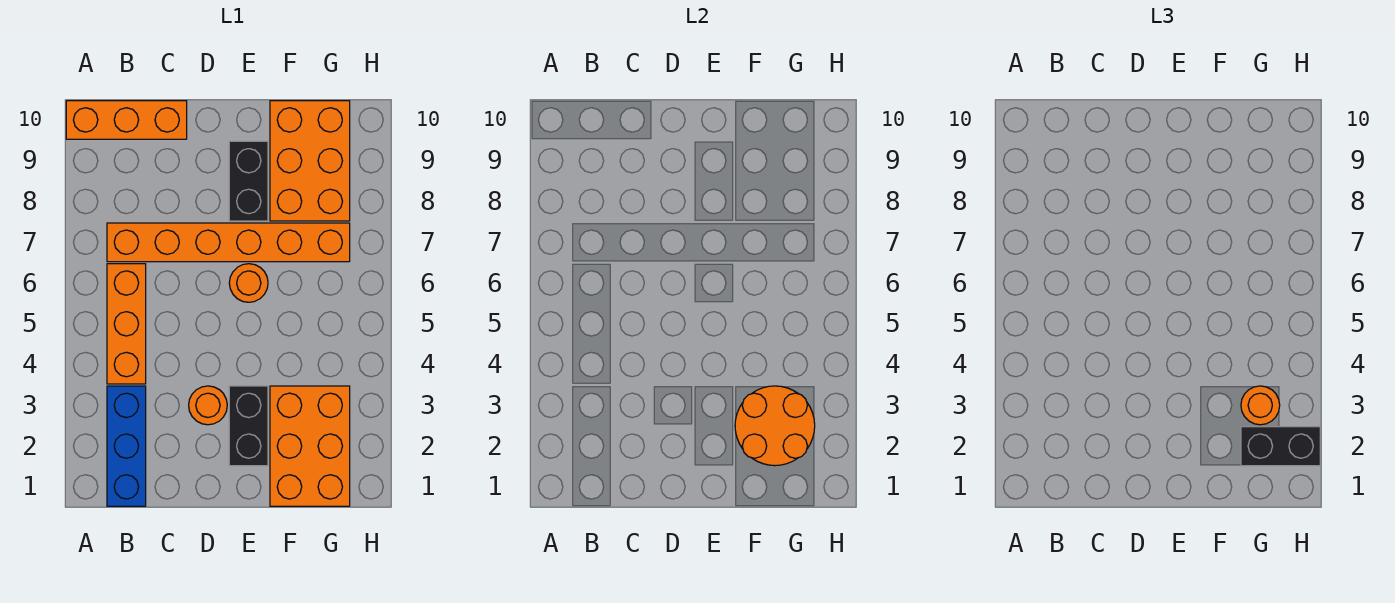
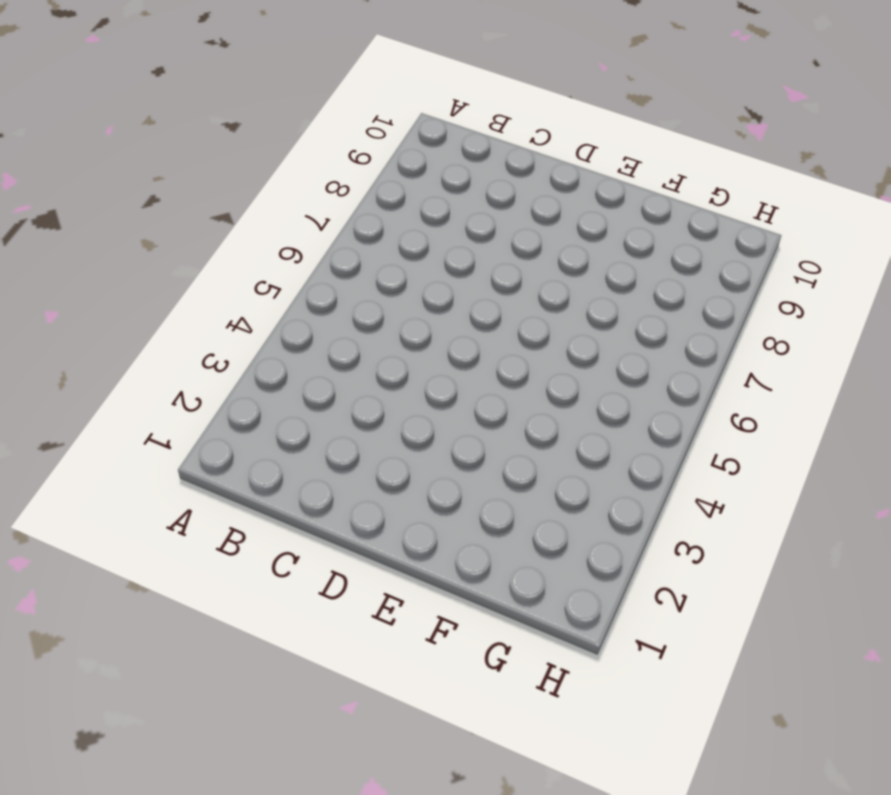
none -> orange 1x3 brick [66,101,187,139]
none -> blue 1x3 brick [107,386,146,506]
none -> orange 1x3 brick [107,264,146,384]

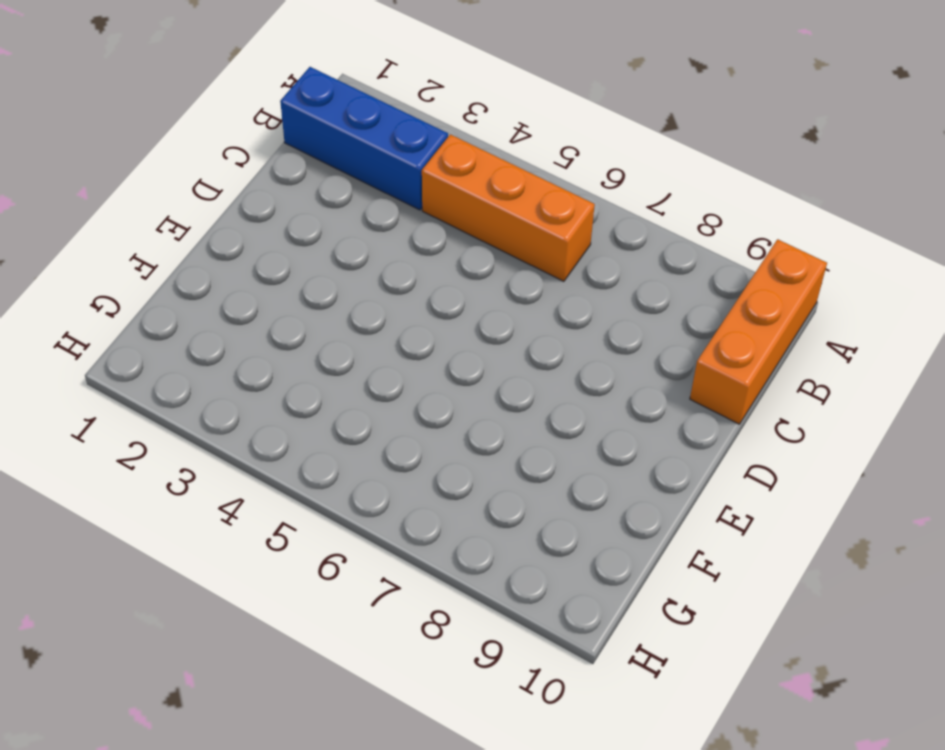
none -> orange 1x6 brick [107,223,350,262]
none -> orange 1x1 round brick [189,386,227,425]
none -> black 1x2 brick [229,386,268,466]

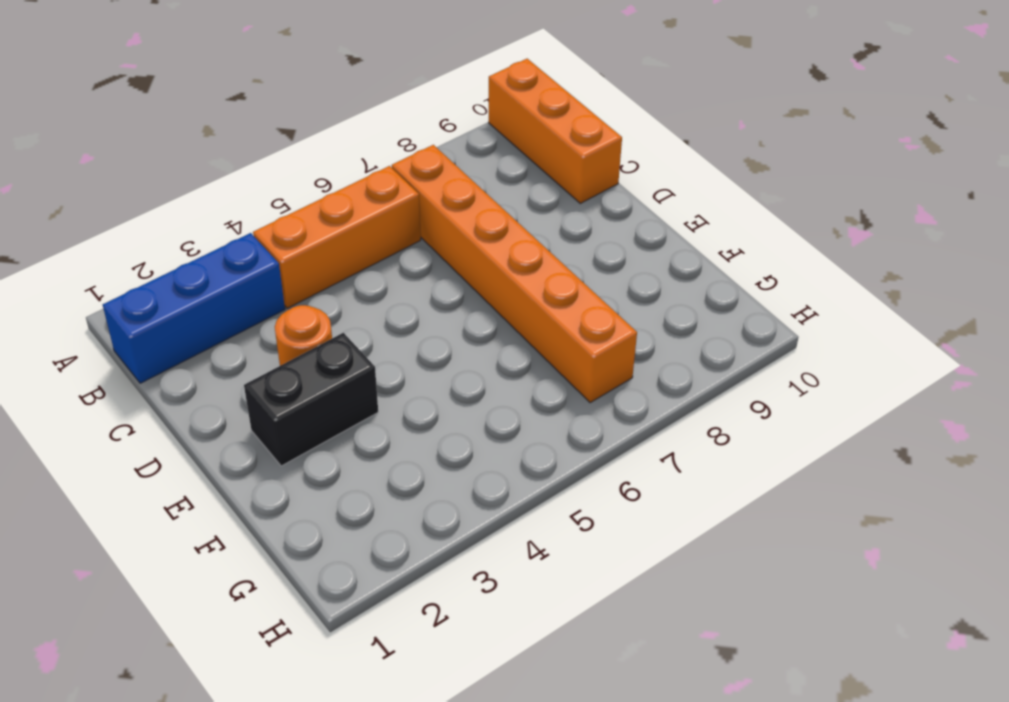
none -> orange 1x1 round brick [229,264,268,302]
none -> black 1x2 brick [229,141,268,221]
none -> orange 2x3 brick [270,386,350,506]

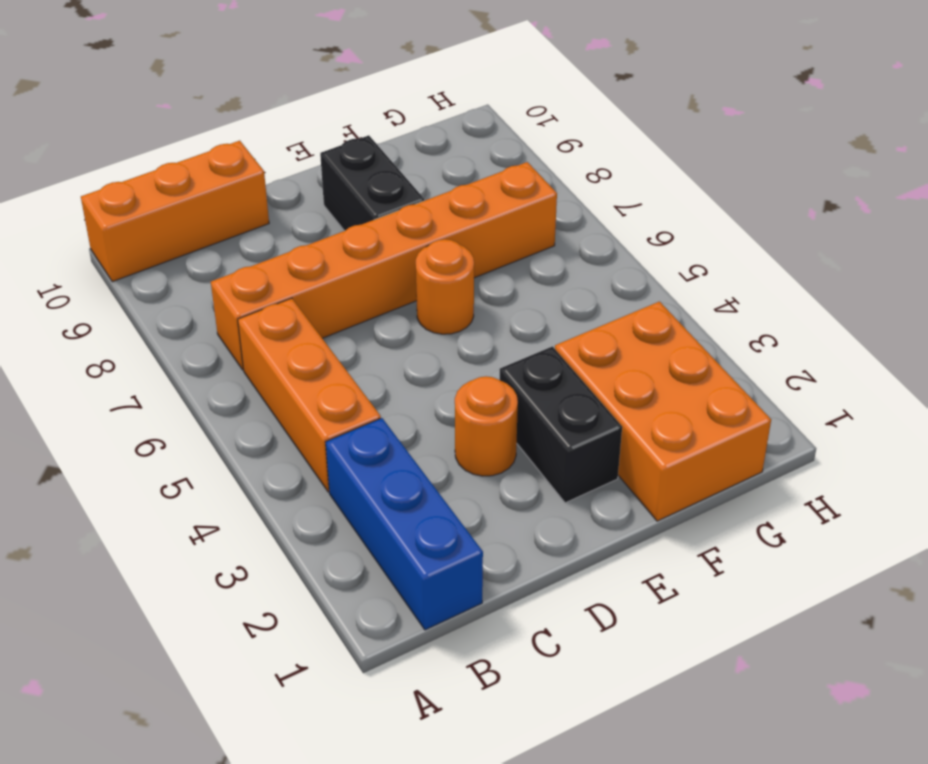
none -> orange 2x3 brick [270,101,350,221]
none -> orange 2x2 round brick [735,386,815,466]
none -> black 1x2 brick [1241,427,1320,466]

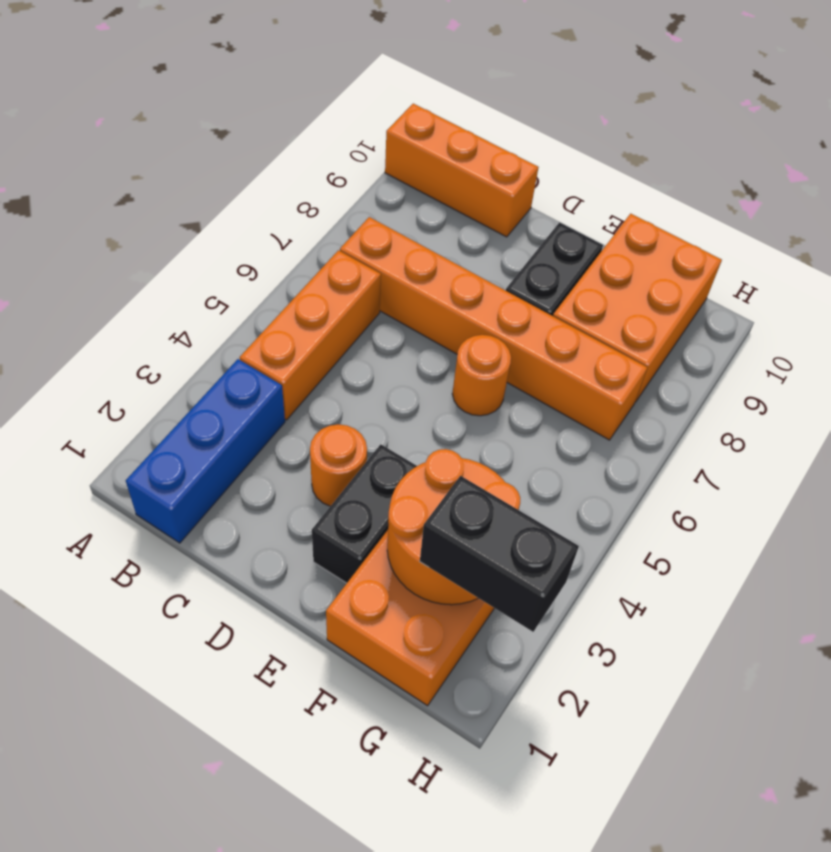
none -> orange 1x1 round brick [1241,386,1280,425]

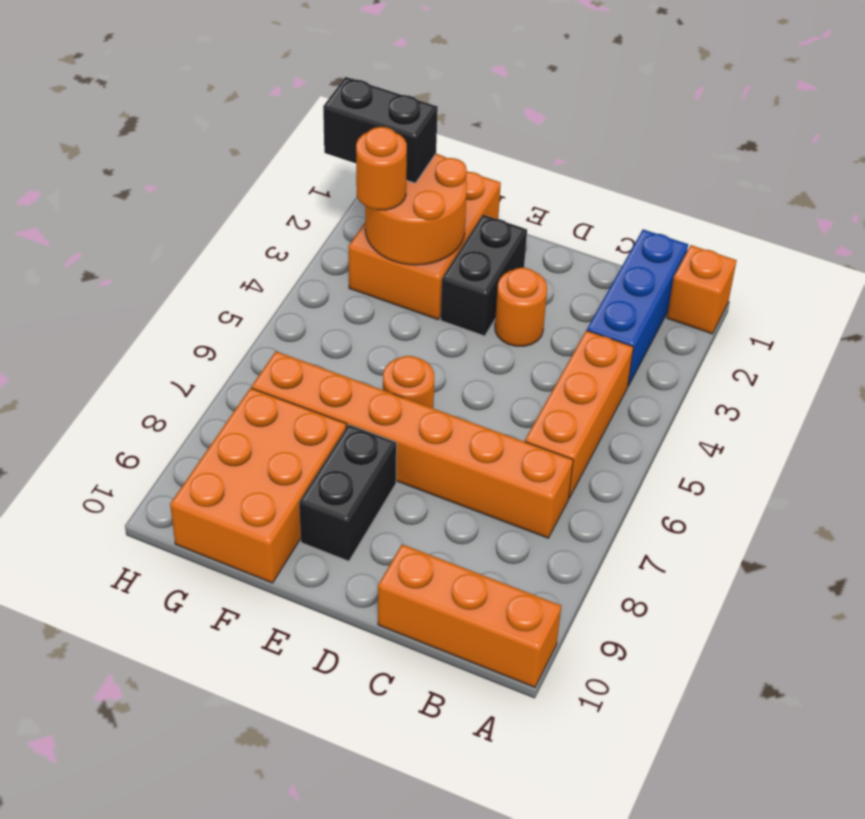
orange 1x1 brick [667,245,737,334] -> none

